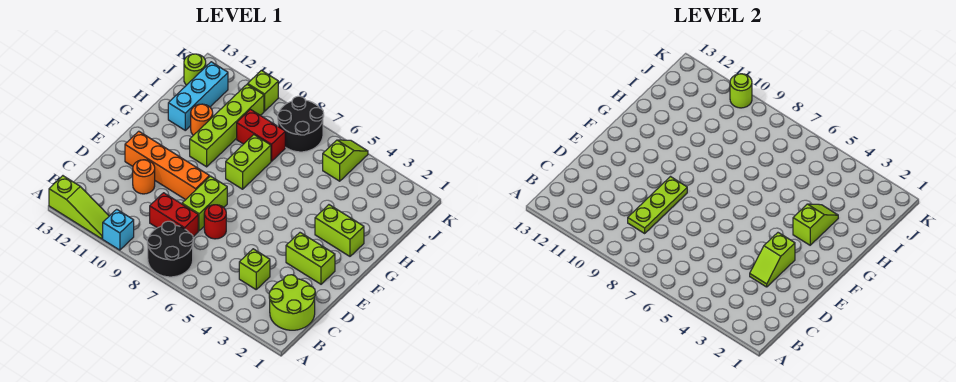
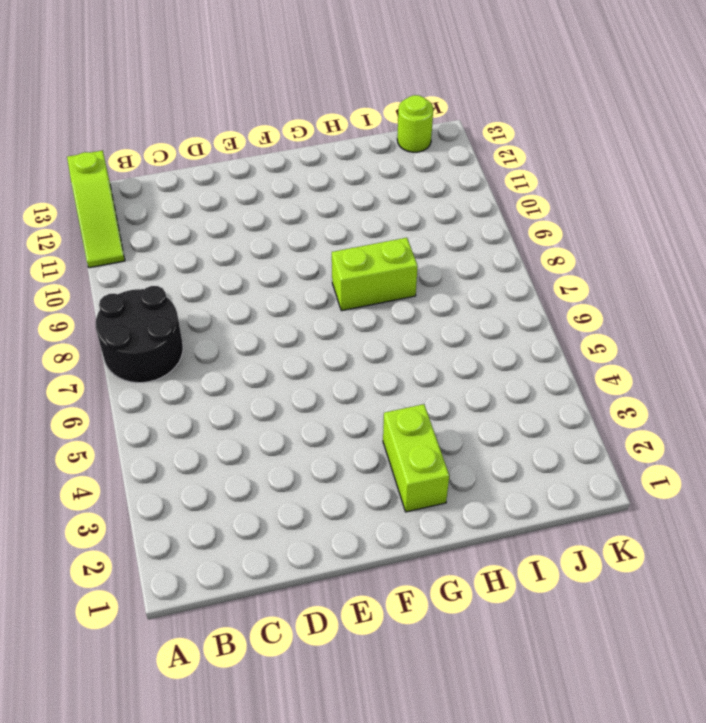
none -> cyan 1x1 brick [103,209,134,250]
none -> lime 2x2 round brick [269,275,315,330]
none -> lime 1x1 brick [239,249,270,289]

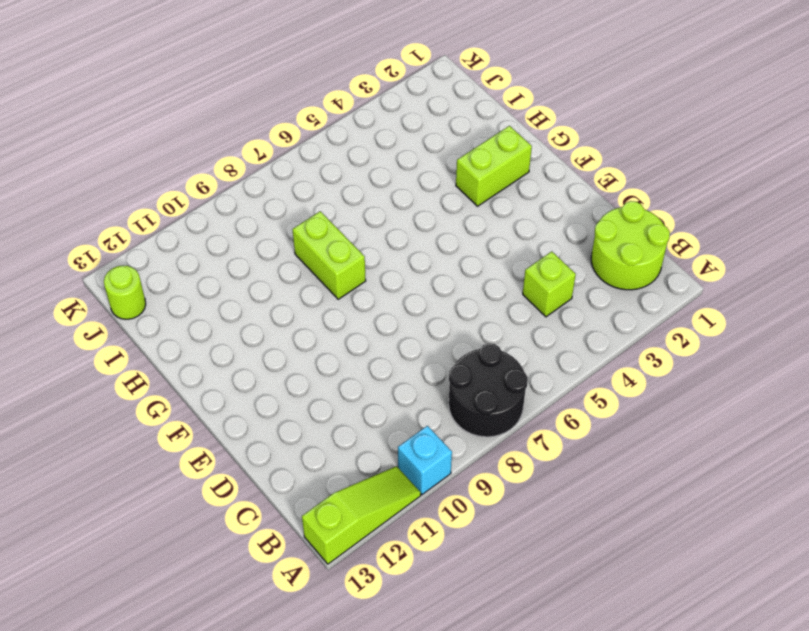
none -> red 1x2 brick [150,193,198,237]
none -> red 1x1 round brick [204,205,226,239]
none -> lime 1x2 brick [182,176,227,231]

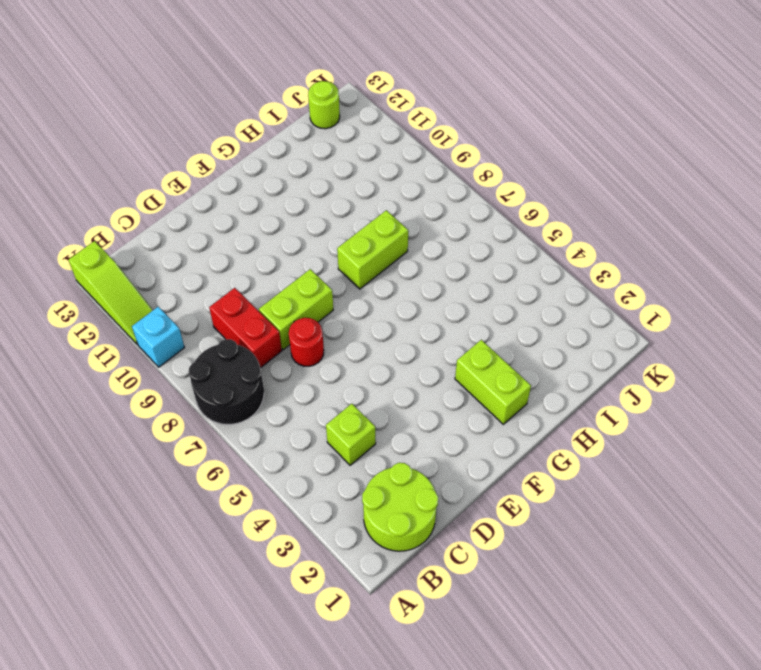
none -> orange 1x1 round brick [133,160,155,194]
none -> lime 1x2 brick [286,233,335,284]
none -> orange 1x4 brick [125,131,209,200]

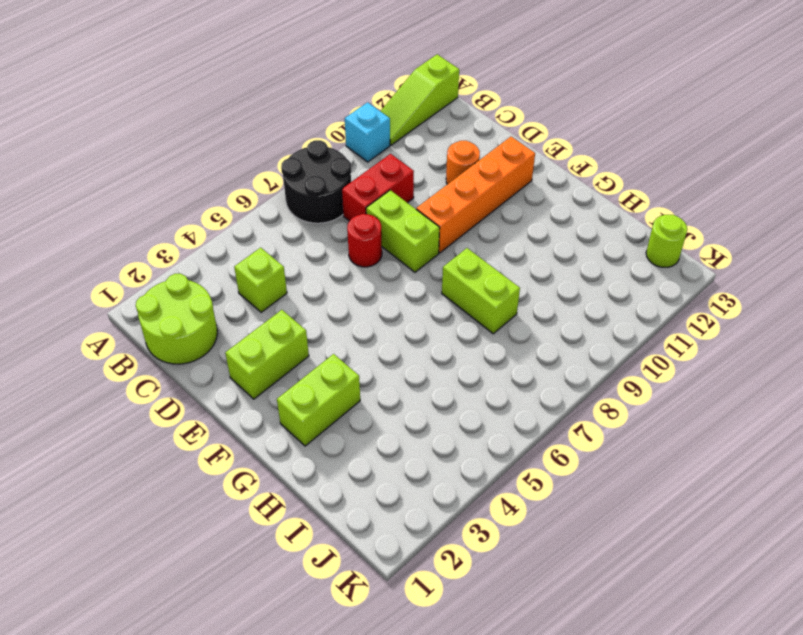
none -> lime 1x4 brick [190,84,264,167]
none -> orange 1x1 round brick [191,104,213,135]
none -> cyan 1x3 brick [168,62,228,130]

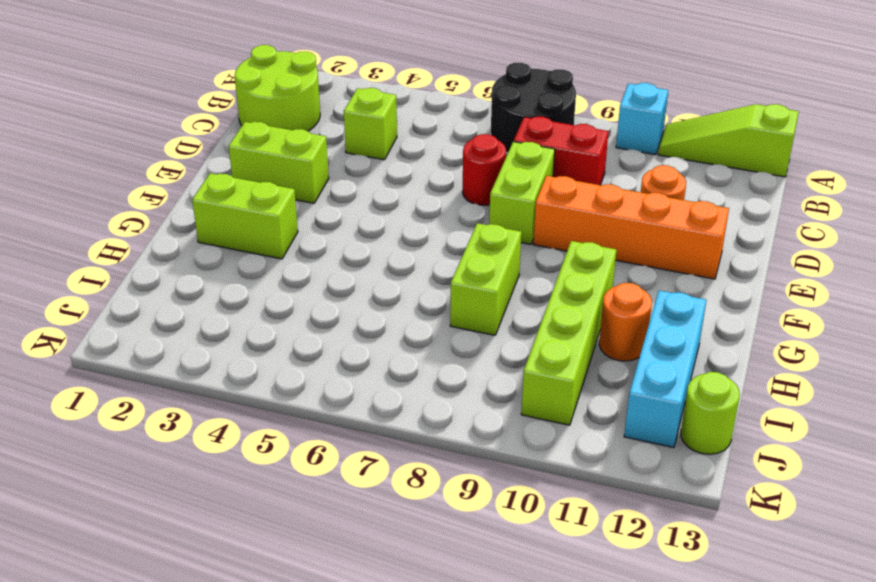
none -> red 1x2 brick [237,109,285,161]
none -> lime 1x2 slope [323,140,368,181]
none -> black 2x2 round brick [278,96,324,152]

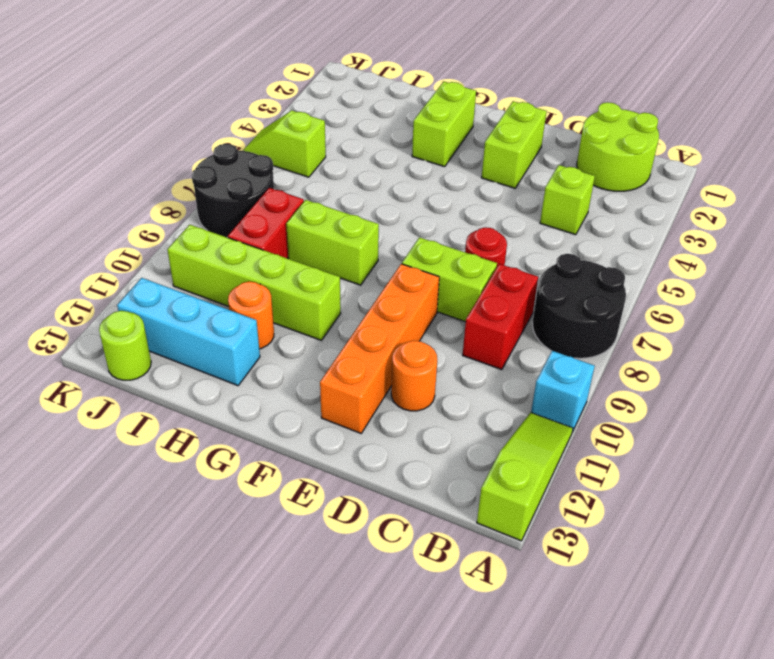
none -> lime 1x1 brick [248,70,278,111]
none -> lime 1x3 plate [628,177,687,233]
none -> lime 1x2 slope [750,233,795,287]

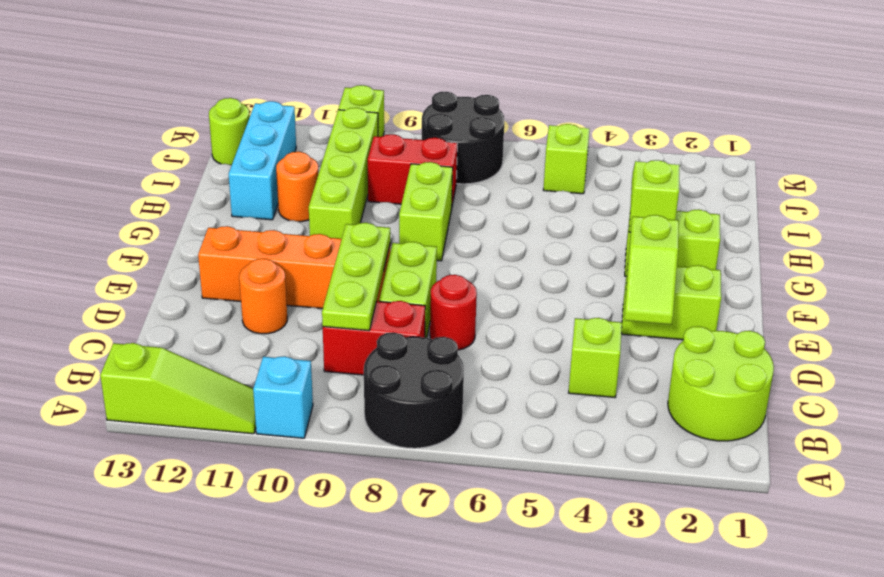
none -> lime 1x1 round brick [730,74,752,108]

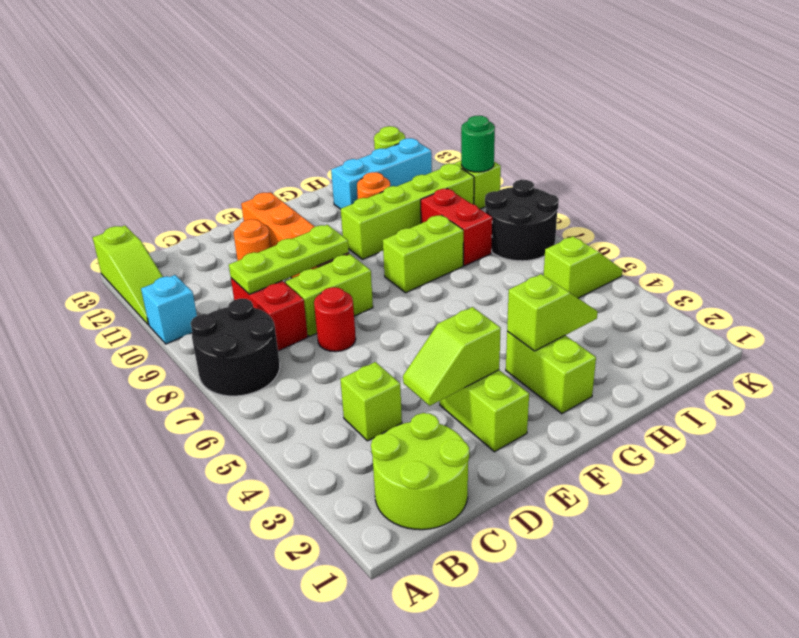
green 1x1 round brick [461,116,495,172] -> lime 1x1 round brick [730,74,752,108]

